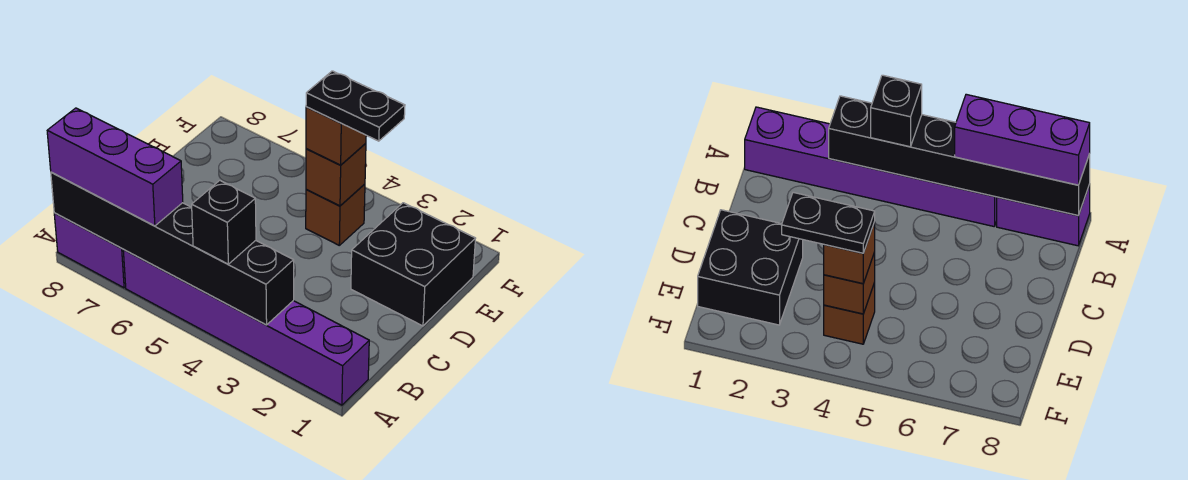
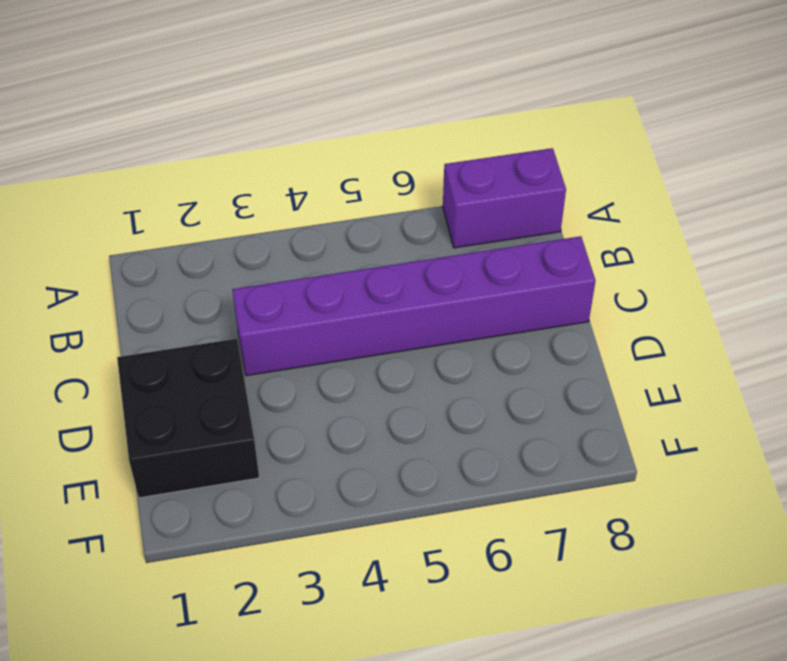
purple 1x6 brick [232,236,595,376] -> purple 1x6 brick moved to [123,249,369,405]
none -> brown 1x1 brick [306,184,365,245]
none -> black 1x6 brick [51,172,294,325]

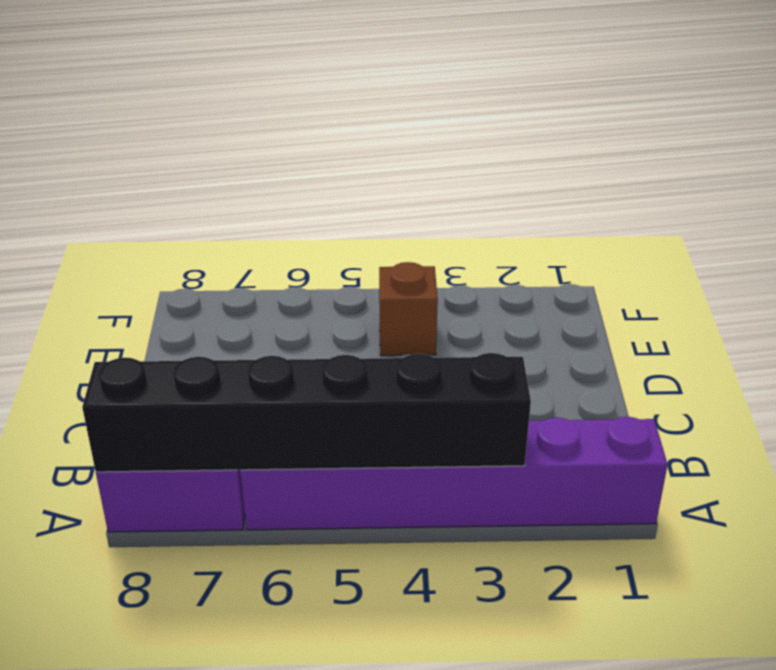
none -> black 2x2 brick [351,203,476,326]
none -> brown 1x1 brick [306,143,366,206]

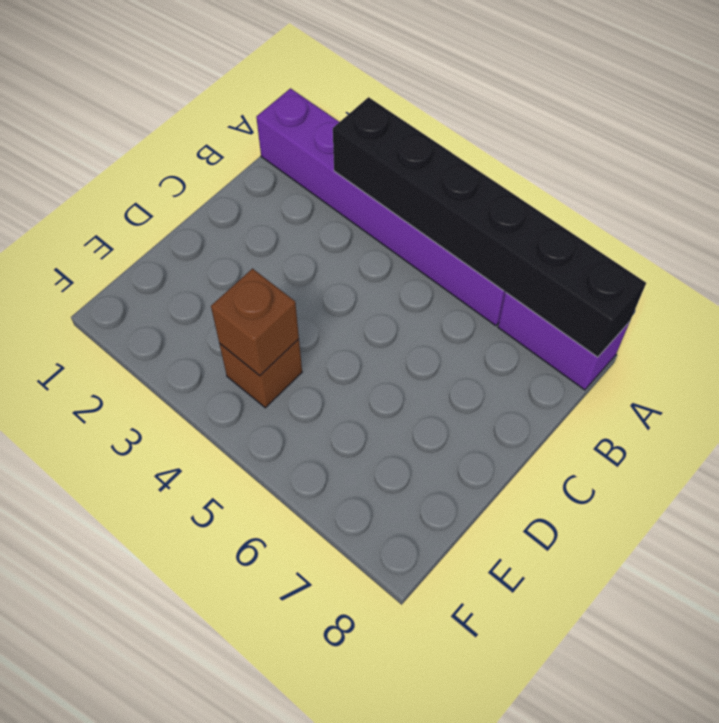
none -> black 2x2 brick [351,203,476,326]
none -> black 1x1 brick [192,181,256,264]

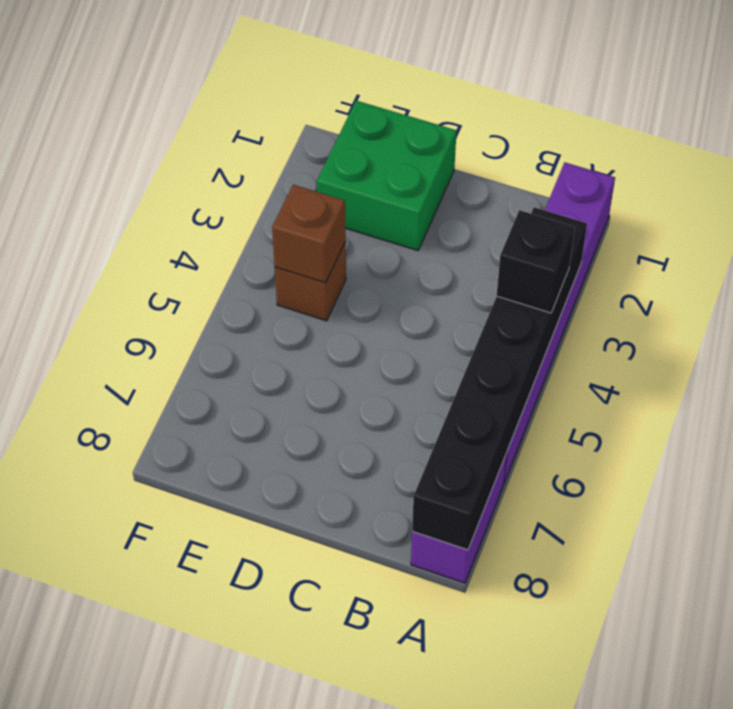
green 2x2 brick [317,101,457,250] -> black 2x2 brick [351,203,476,326]
none -> purple 1x3 brick [47,108,183,226]
none -> brown 1x1 brick [306,107,366,165]

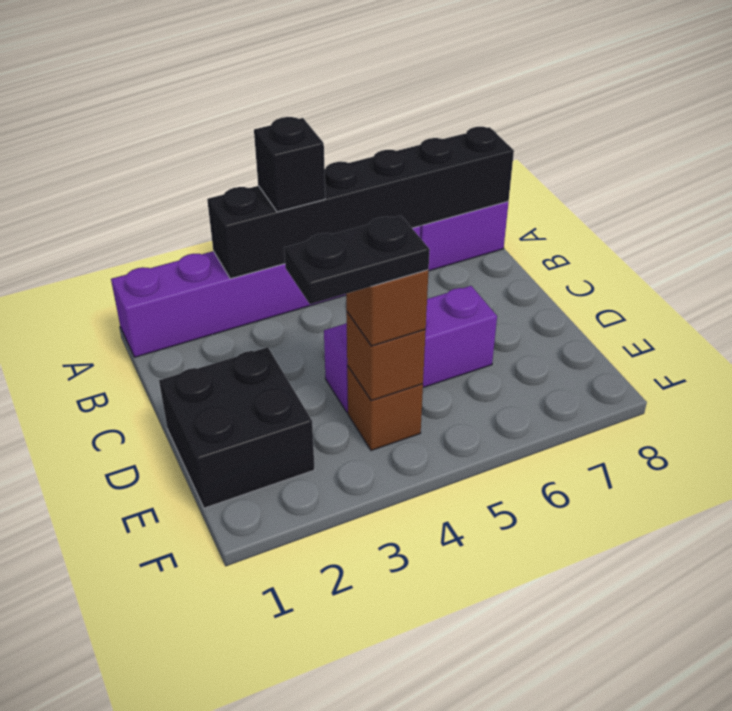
purple 1x3 brick [324,286,497,413] -> purple 1x3 brick moved to [47,108,183,226]

